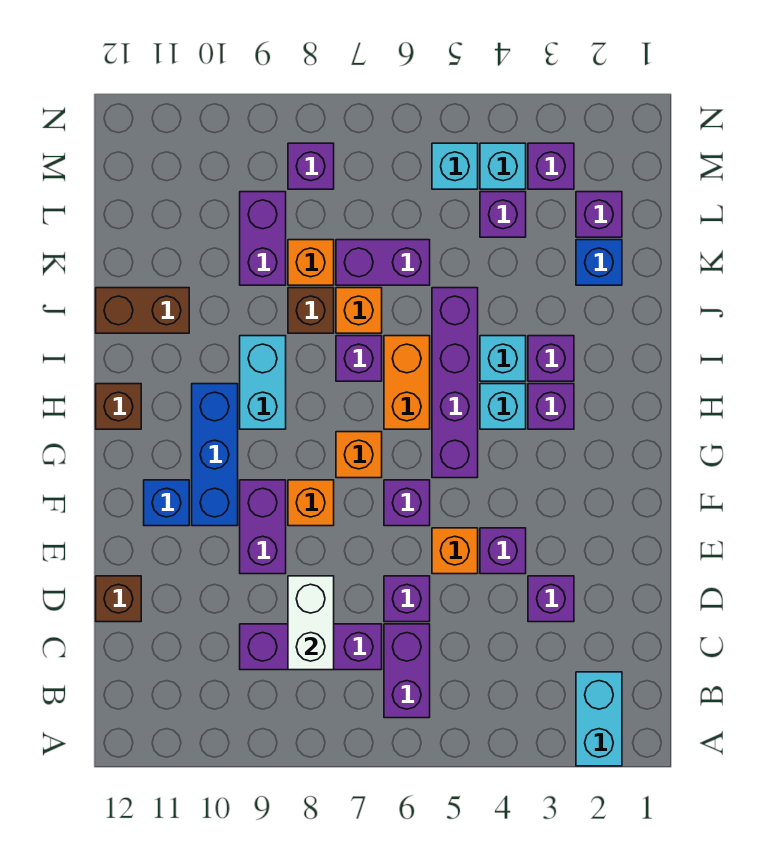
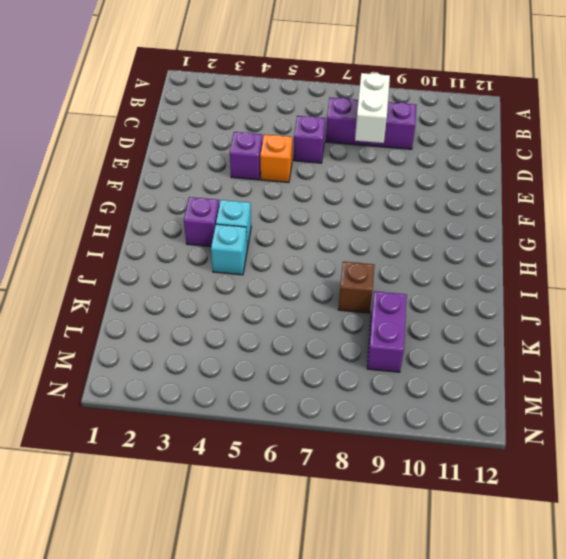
none -> cyan 1x2 brick [576,672,622,766]
none -> purple 1x2 brick [384,624,430,718]
none -> purple 1x1 brick [528,576,574,622]
none -> brown 1x1 brick [96,576,141,622]

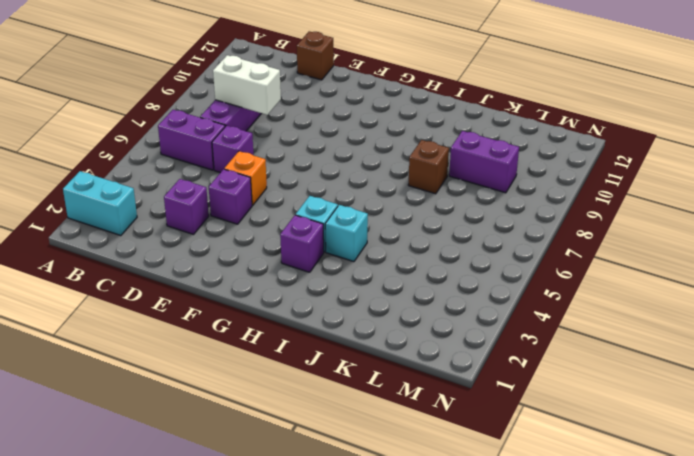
none -> purple 1x2 brick [240,480,286,574]
none -> purple 1x1 brick [384,480,430,526]
none -> orange 1x1 brick [288,480,334,526]
none -> blue 1x3 brick [192,384,238,526]

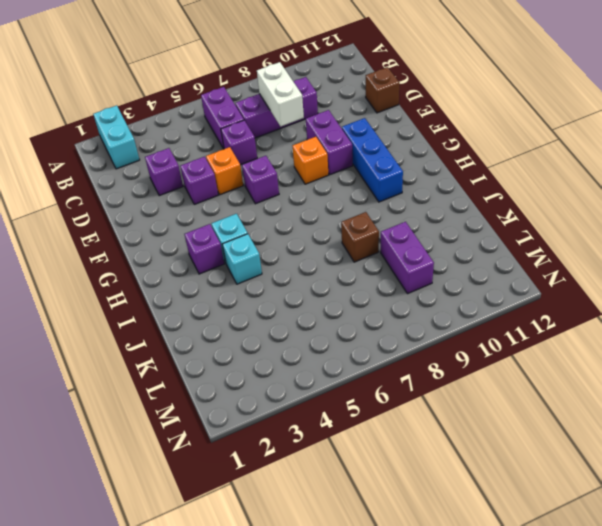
none -> blue 1x1 brick [144,480,189,526]
none -> purple 1x4 brick [432,288,478,478]
none -> orange 1x1 brick [336,432,382,478]
none -> orange 1x2 brick [384,336,430,429]

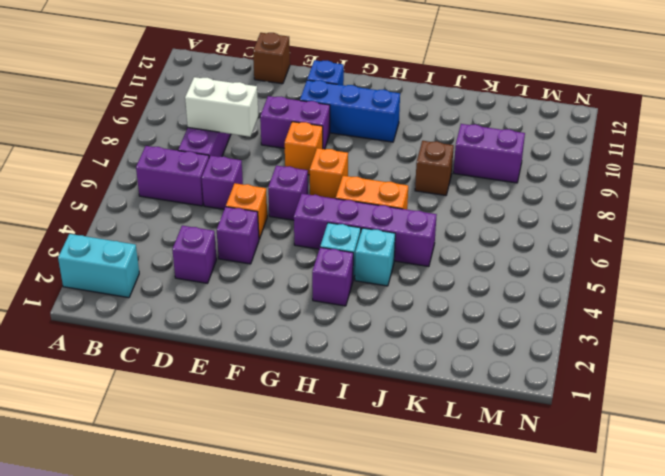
none -> cyan 1x2 brick [240,336,286,429]
none -> brown 1x1 brick [96,384,141,429]
none -> purple 1x1 brick [528,336,574,381]
none -> purple 1x1 brick [336,336,382,381]

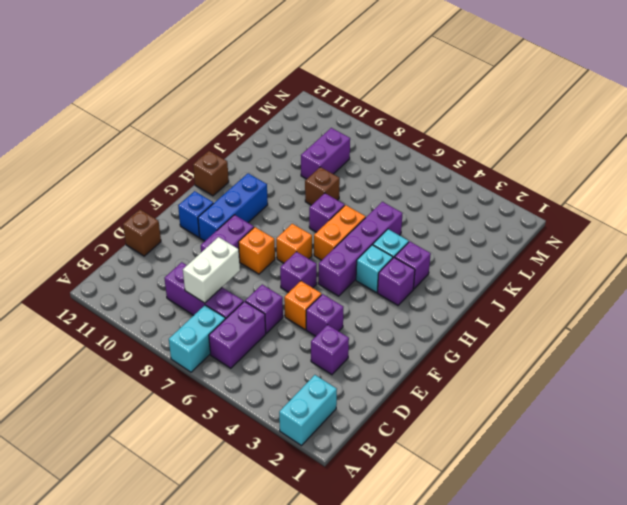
cyan 1x2 brick [169,305,225,372] -> cyan 1x2 brick moved to [240,336,286,429]
none -> orange 1x1 brick [336,288,382,333]
none -> brown 1x2 brick [96,288,189,333]
none -> blue 1x1 brick [576,240,622,285]
none -> purple 1x2 brick [336,240,430,285]

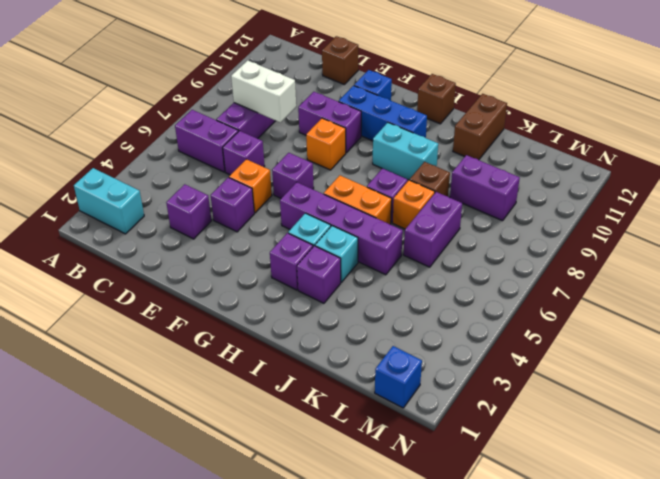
blue 1x1 brick [375,346,422,408] -> blue 1x1 brick moved to [576,240,622,285]
none -> orange 1x1 brick [336,432,382,478]
none -> orange 1x1 brick [288,240,334,285]
none -> purple 1x1 brick [576,192,622,237]
none -> purple 1x1 brick [480,192,526,237]

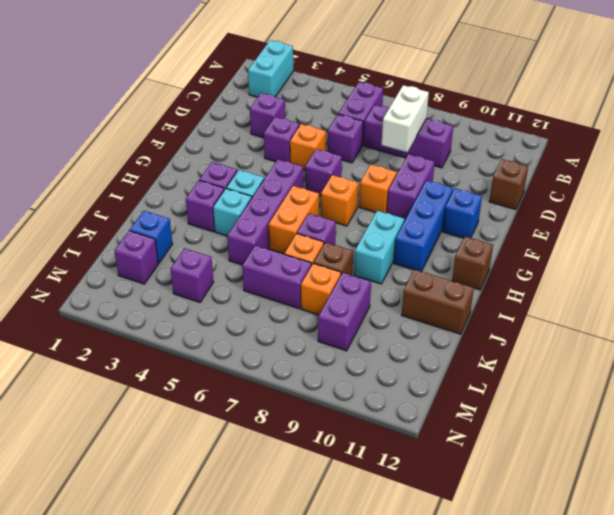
none -> purple 1x1 brick [528,143,574,189]
none -> cyan 1x1 brick [480,143,526,189]
none -> cyan 1x1 brick [432,143,478,189]
none -> purple 1x1 brick [288,143,334,189]

